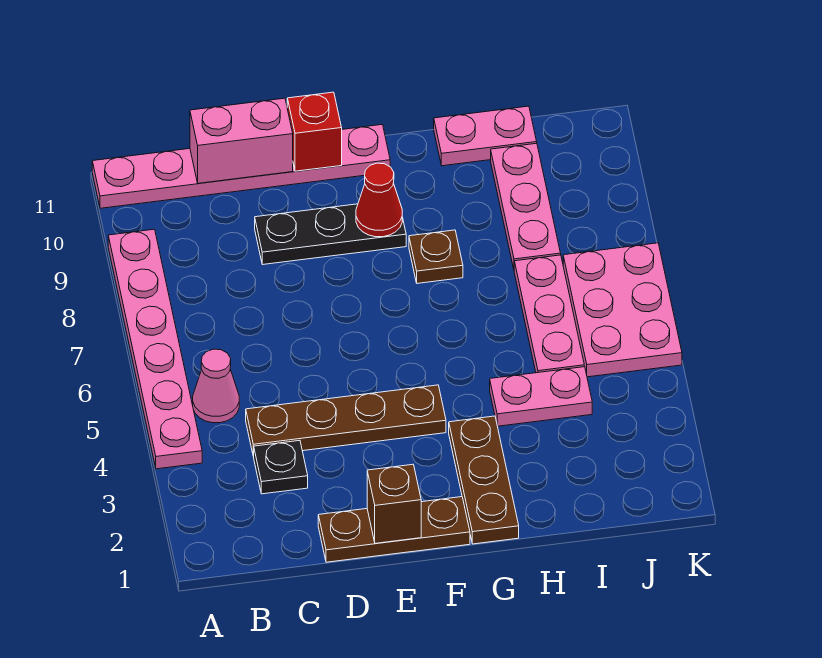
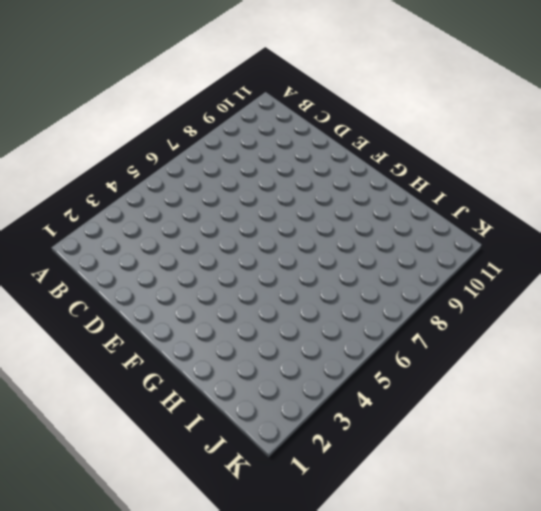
none -> pink 1x6 plate [108,229,202,469]
none -> pink 1x6 plate [92,125,390,208]
none -> pink 1x1 cone [193,349,239,423]

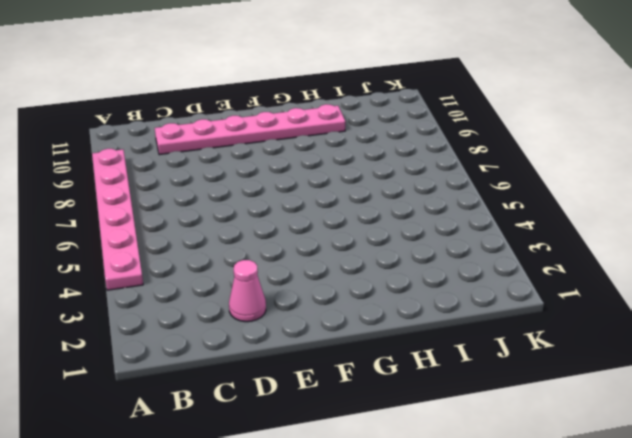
pink 1x6 plate [155,104,345,155] -> pink 1x6 plate moved to [92,125,390,208]
pink 1x1 cone [229,260,266,322] -> pink 1x1 cone moved to [193,349,239,423]
none -> black 1x1 plate [254,440,308,494]
none -> brown 1x4 plate [246,385,446,456]
none -> brown 1x3 plate [318,497,470,562]

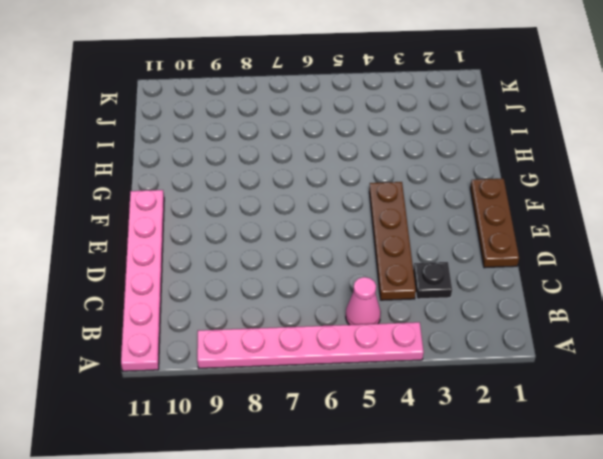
none -> black 1x3 plate [255,204,406,265]
none -> brown 1x3 plate [449,416,519,544]
none -> brown 1x1 plate [409,230,463,283]

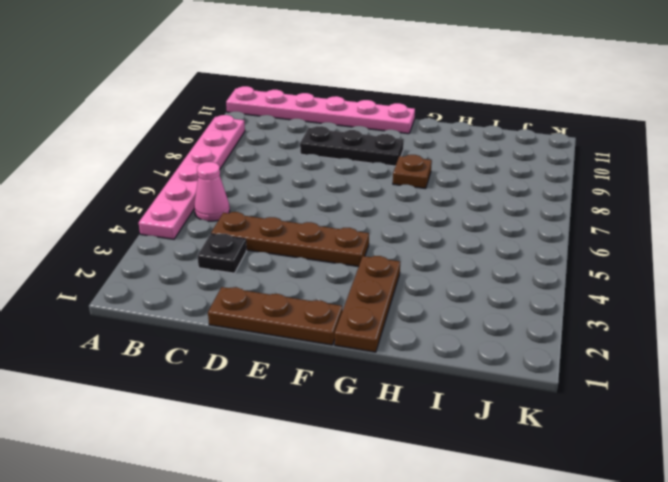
none -> pink 1x2 plate [490,367,592,426]
none -> pink 1x2 plate [434,106,537,166]
none -> pink 1x3 plate [514,255,584,373]

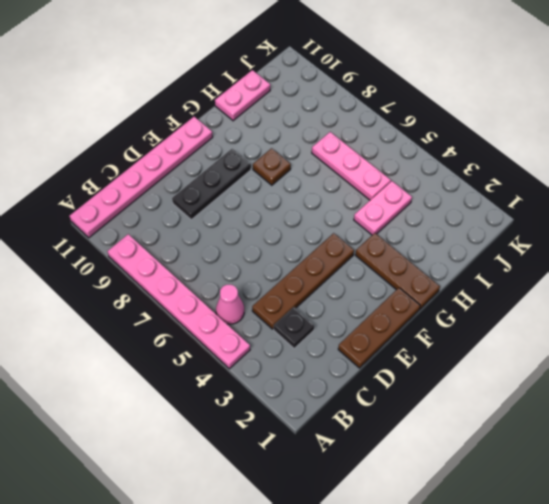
none -> pink 1x3 plate [491,143,561,269]
none -> pink 2x3 plate [563,243,682,377]
none -> pink 1x2 brick [190,98,293,183]

